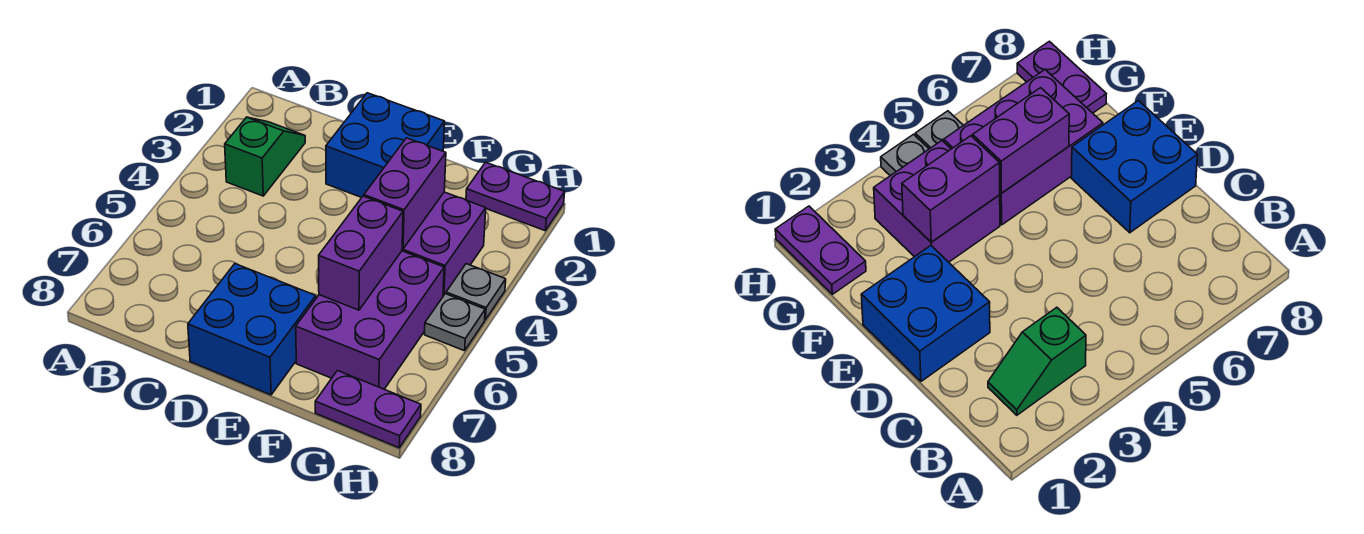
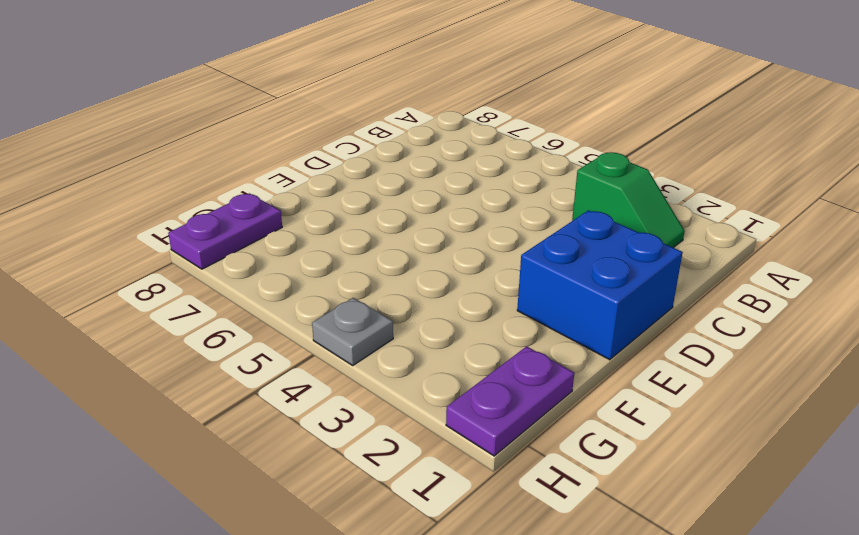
none -> blue 2x2 brick [188,264,316,395]
none -> purple 2x2 brick [402,192,486,296]

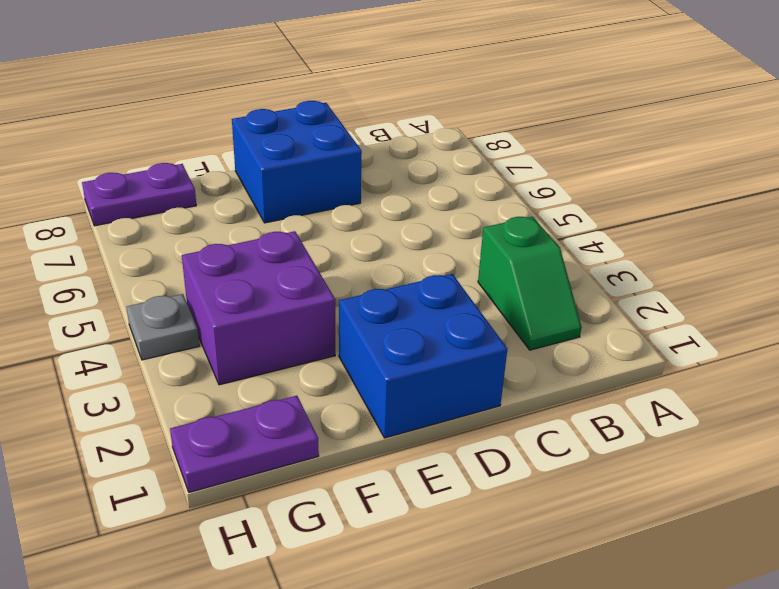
none -> purple 2x3 brick [296,251,444,389]
none -> grey 1x1 plate [425,294,485,351]

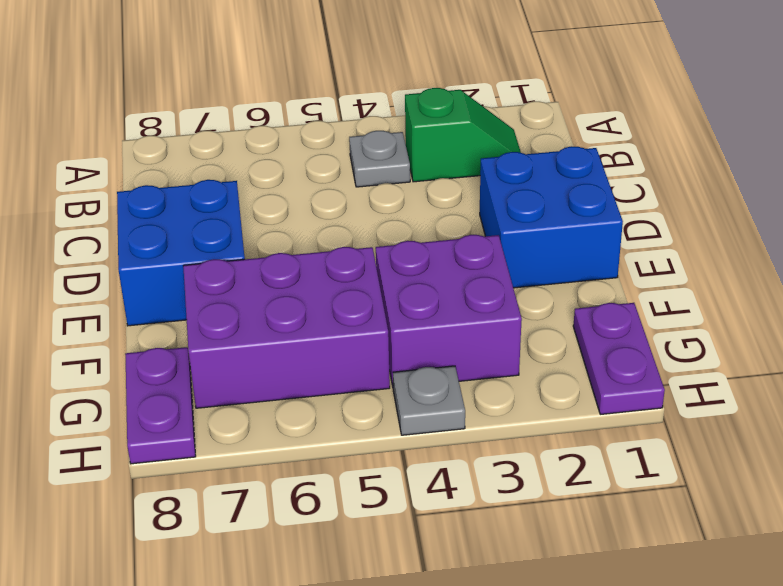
grey 1x1 plate [349,131,410,187] -> grey 1x1 plate moved to [425,294,485,351]
none -> purple 1x2 brick [364,138,446,249]
none -> purple 1x2 brick [319,196,403,310]

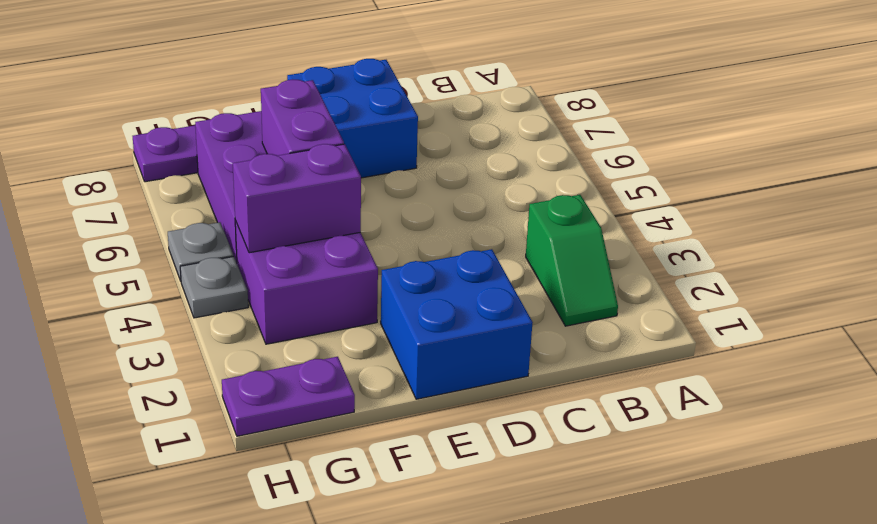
purple 1x2 brick [233,144,361,253] -> purple 1x2 brick turned to [364,138,446,249]

